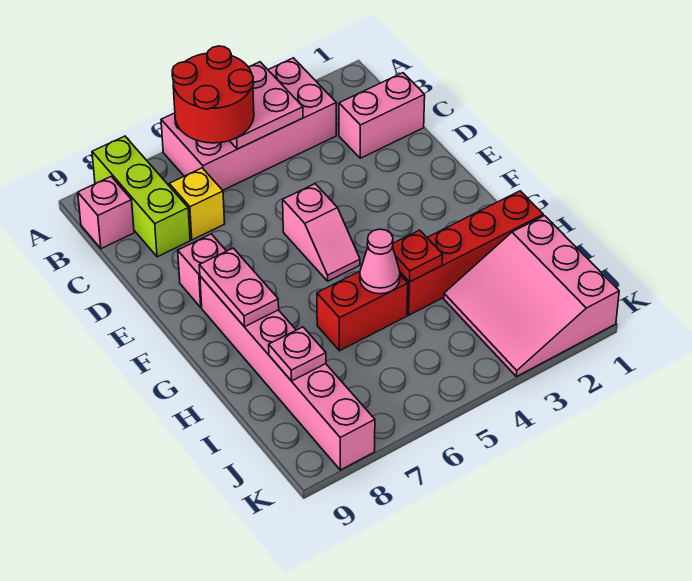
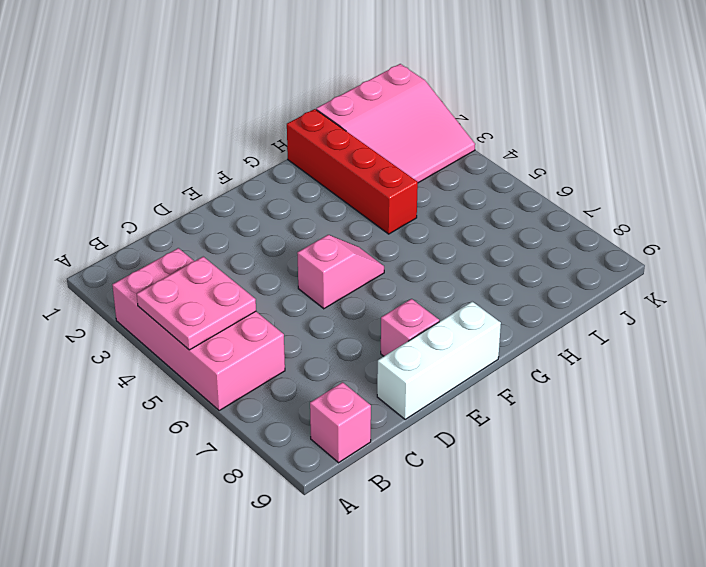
white 1x3 brick [377,302,501,419] -> none
none -> lime 1x3 brick [92,136,190,257]
none -> pink 1x2 brick [339,73,425,158]
none -> yellow 1x1 brick [169,168,225,240]

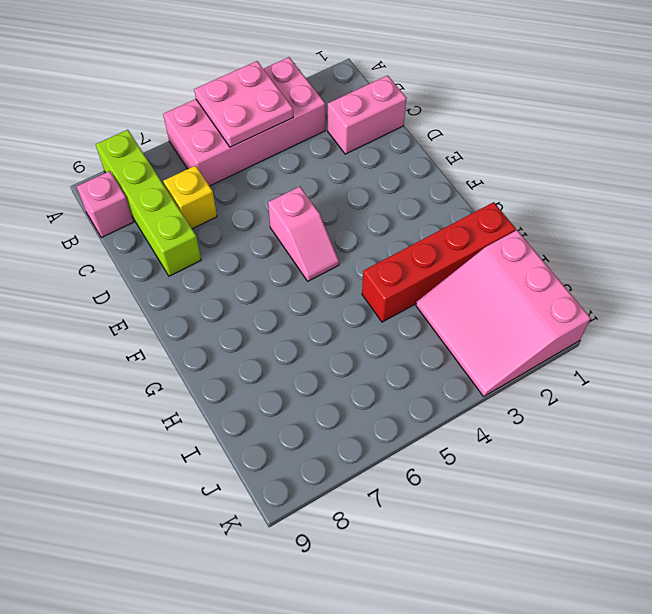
lime 1x4 brick [96,130,201,276] -> lime 1x3 brick [92,136,190,257]
none -> pink 1x1 brick [178,234,226,307]
none -> pink 1x6 brick [200,276,375,470]
none -> red 1x2 brick [317,271,408,351]

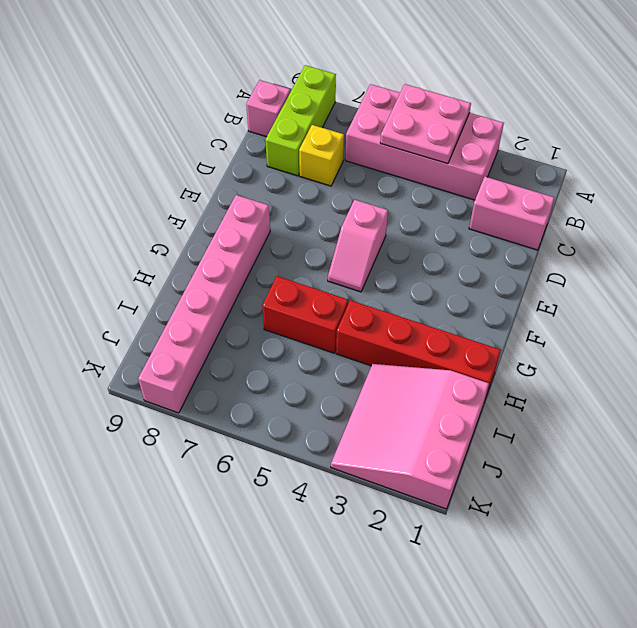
none -> pink 1x1 brick [178,234,226,307]
none -> pink 1x2 plate [199,248,279,327]
none -> red 1x1 plate [393,230,443,282]

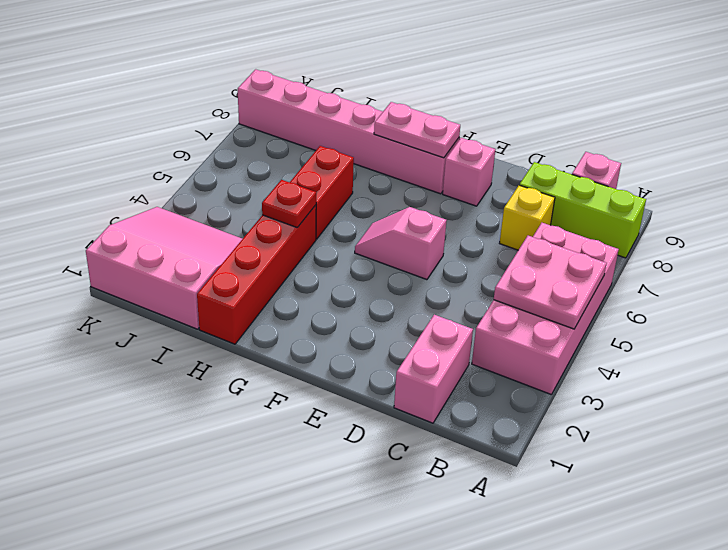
none -> pink 1x1 cone [360,229,400,294]
none -> pink 1x1 plate [269,327,326,381]
none -> red 2x2 round brick [172,46,254,143]

